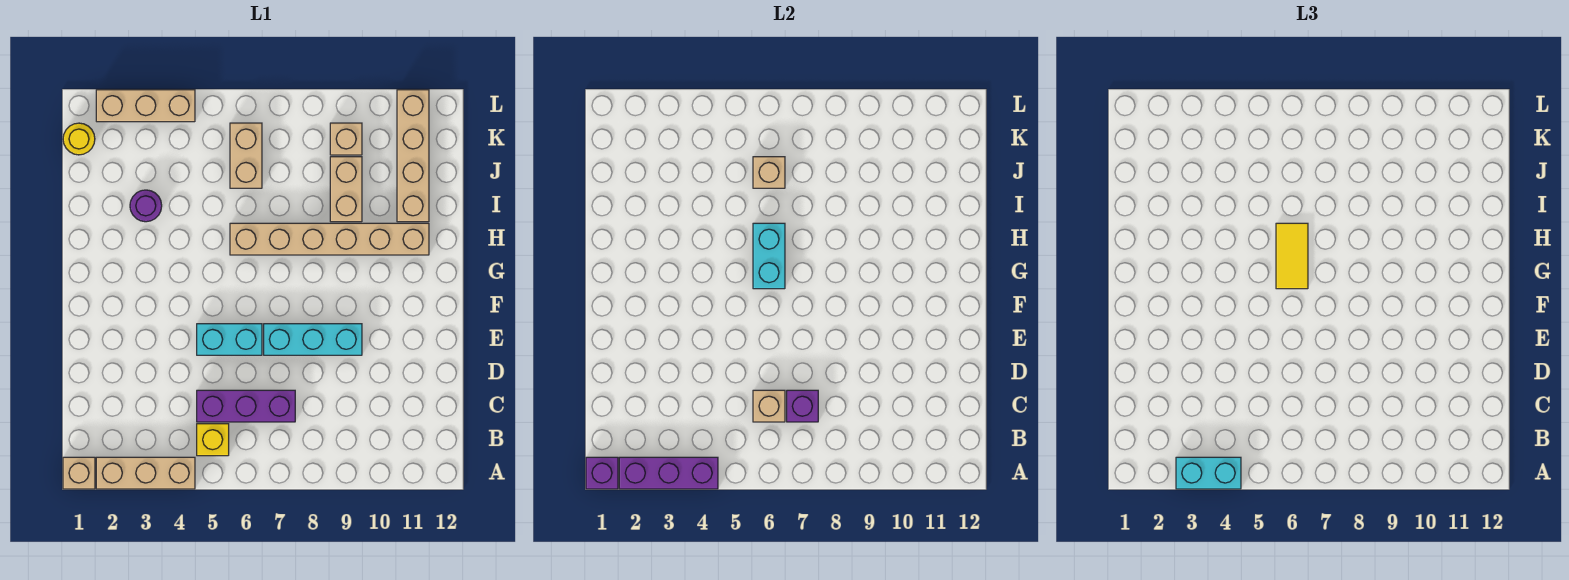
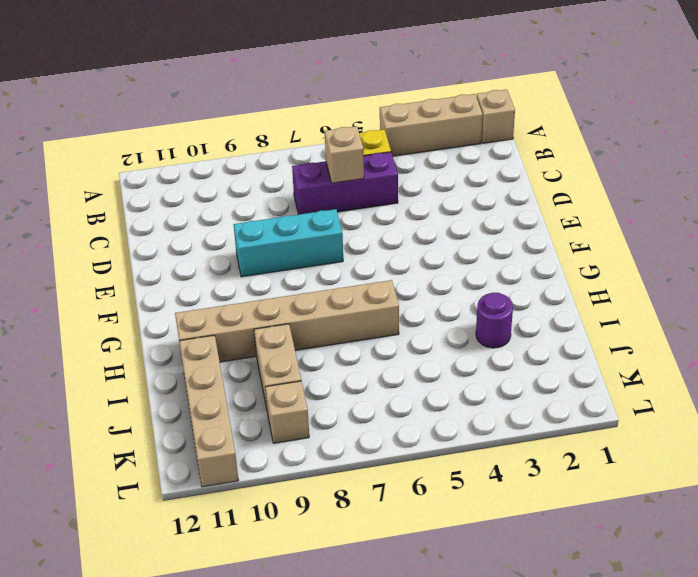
none -> cyan 1x2 brick [197,324,262,355]
none -> tan 1x2 brick [230,123,262,188]
none -> yellow 1x1 round brick [63,123,95,155]

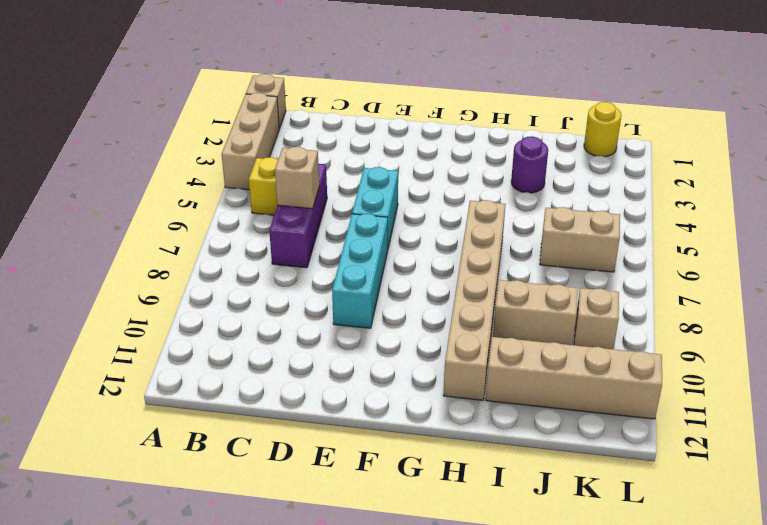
none -> tan 1x3 brick [96,90,195,122]
none -> purple 1x1 brick [586,457,618,489]
none -> purple 1x3 brick [619,457,718,489]

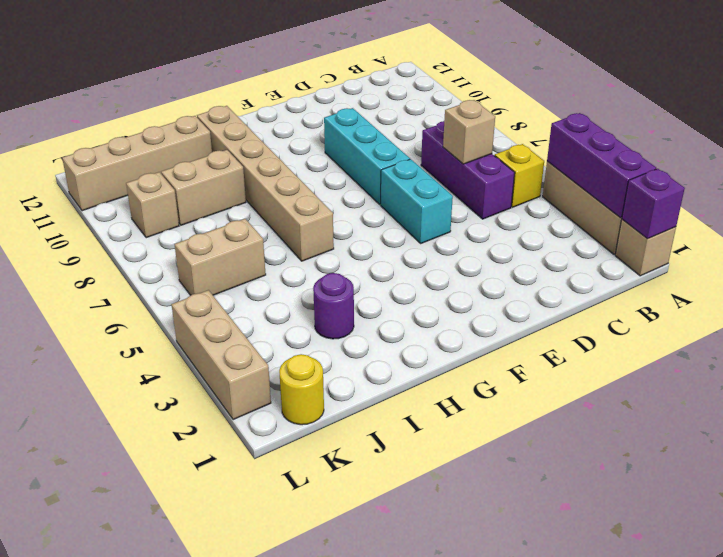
none -> purple 1x1 brick [787,390,818,422]
none -> cyan 1x2 brick [753,223,785,289]
none -> tan 1x1 brick [753,157,785,188]

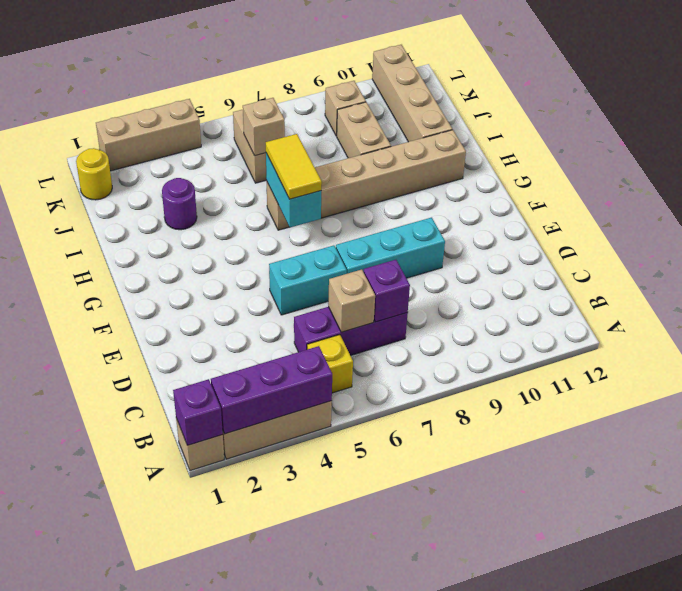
none -> cyan 1x2 brick [1176,457,1241,489]

